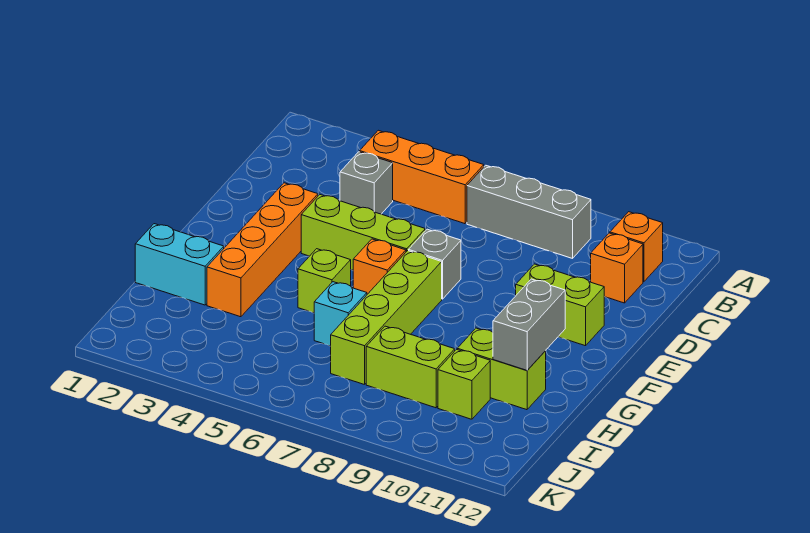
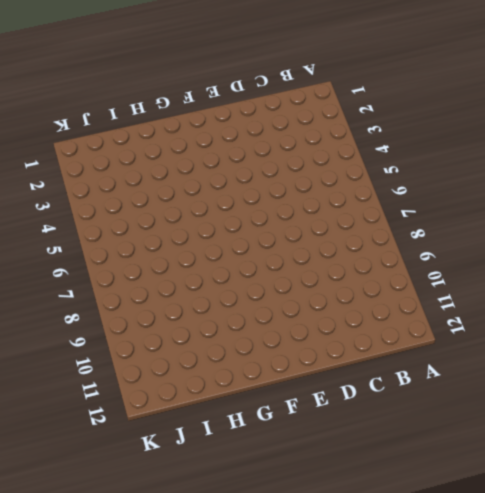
none -> orange 1x3 brick [360,130,484,224]
none -> grey 1x3 brick [467,165,591,258]
none -> orange 1x1 brick [610,212,663,282]

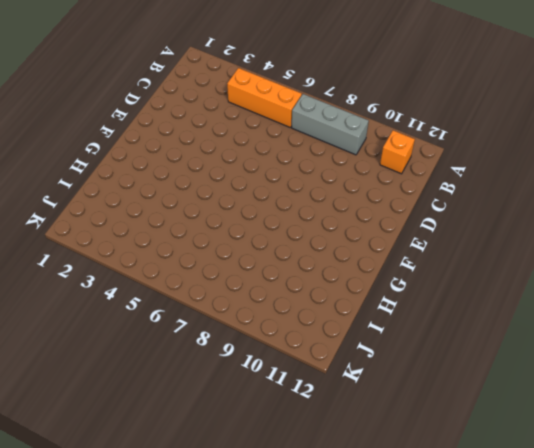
none -> grey 1x1 brick [340,152,393,214]
none -> orange 1x1 brick [591,233,643,303]
none -> orange 1x4 brick [207,183,318,317]

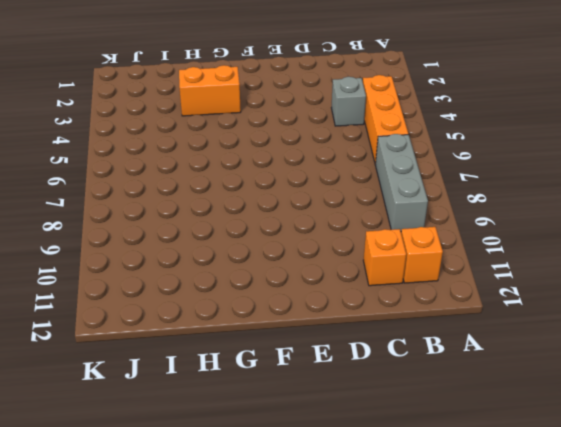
orange 1x2 brick [179,65,241,116] -> orange 1x4 brick [207,183,318,317]
none -> lime 1x3 brick [301,195,425,270]
none -> grey 1x1 brick [409,229,461,299]
none -> lime 1x2 brick [516,264,604,346]

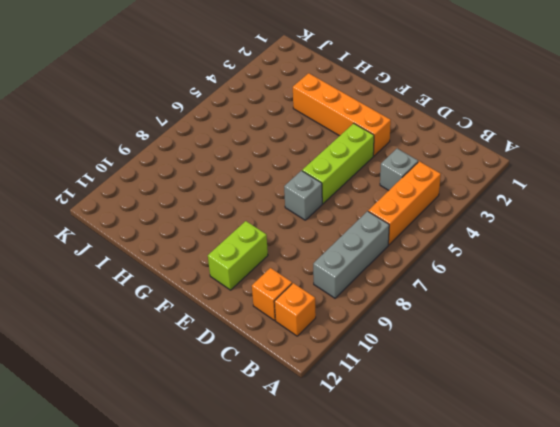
none -> orange 1x1 brick [353,239,406,294]
none -> lime 1x4 brick [331,251,442,385]
none -> lime 1x1 brick [298,249,351,313]

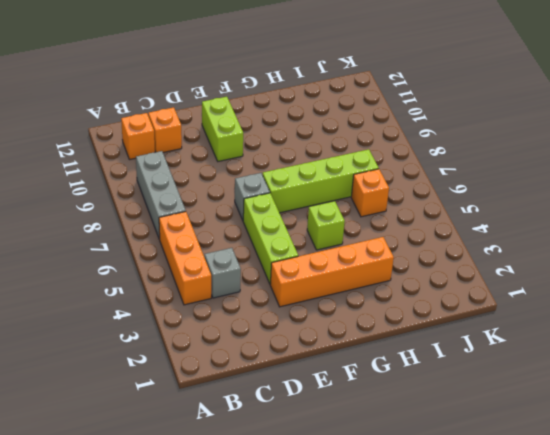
orange 1x1 brick [351,169,389,217] -> orange 1x1 brick moved to [353,239,406,294]
none -> cyan 1x2 brick [135,224,224,305]
none -> cyan 1x1 brick [314,282,367,346]
none -> lime 1x2 brick [457,328,546,410]

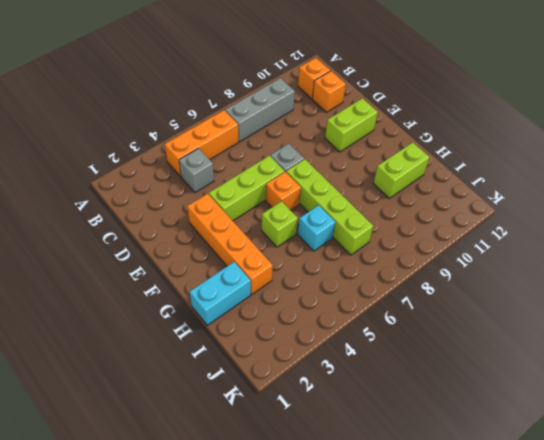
none -> lime 1x2 brick [366,326,455,408]
none -> lime 1x1 brick [438,349,490,419]
none -> grey 1x2 brick [493,279,565,370]

